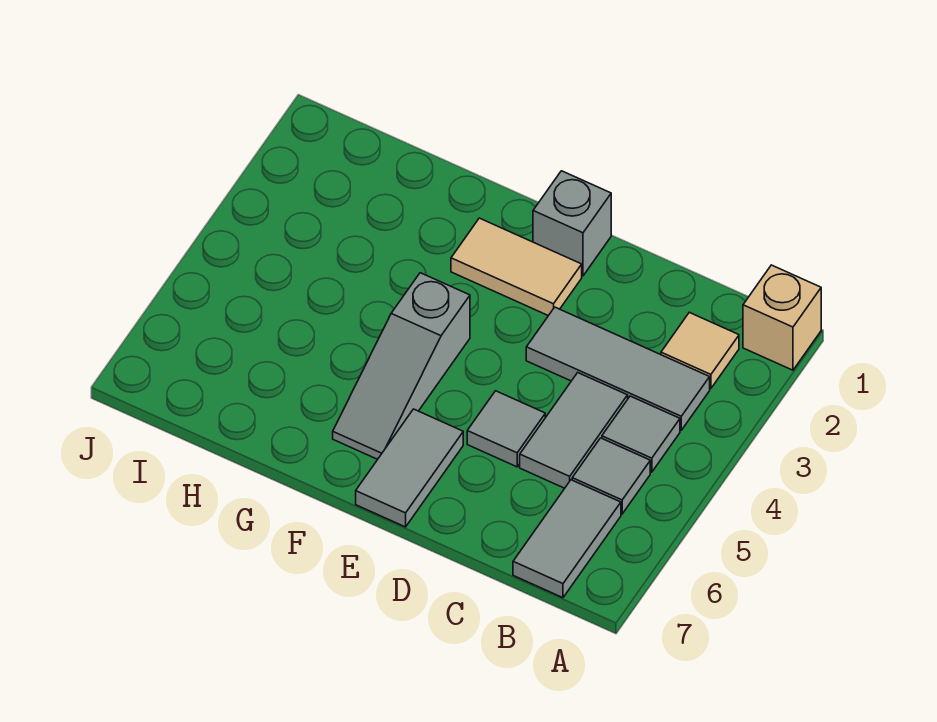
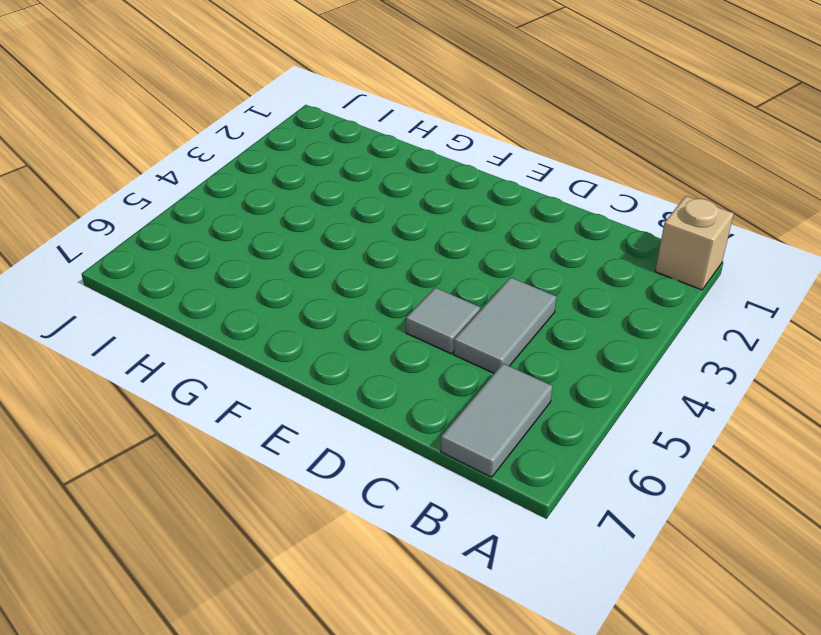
none -> tan 1x1 tile [661,312,739,389]
none -> grey 1x3 tile [526,307,710,430]
none -> grey 1x1 tile [602,396,680,472]

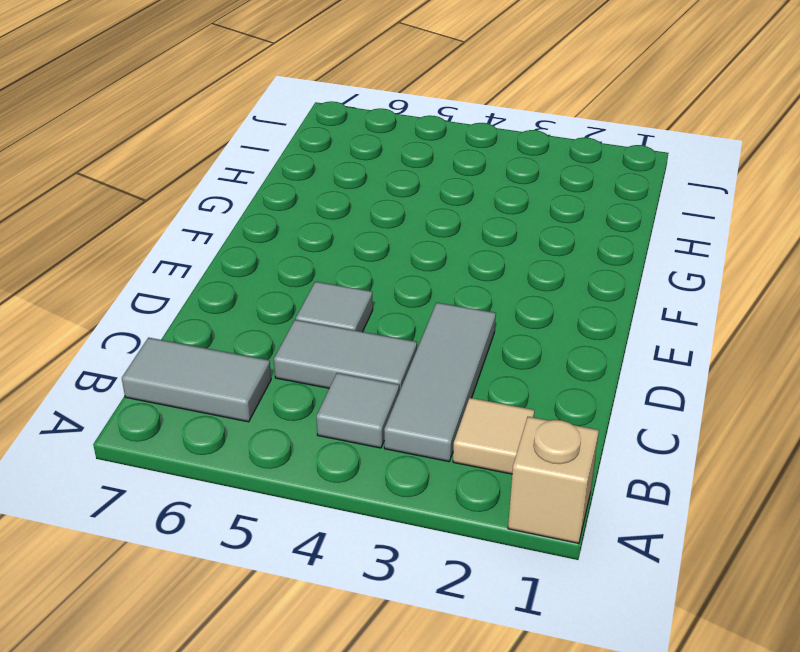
none -> grey 1x1 tile [572,438,650,514]
none -> grey 1x1 brick [533,171,611,276]
none -> tan 1x2 tile [451,218,582,316]

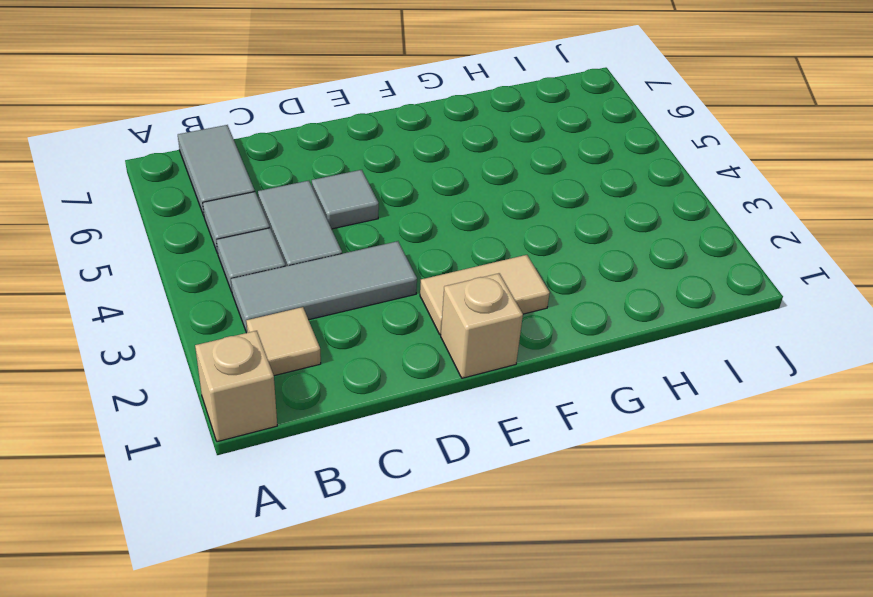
tan 1x1 brick [441,273,523,378] -> grey 1x1 brick [533,171,611,276]
none -> grey 1x2 tile [356,409,463,527]
none -> grey 1x3 slope [333,273,470,459]

